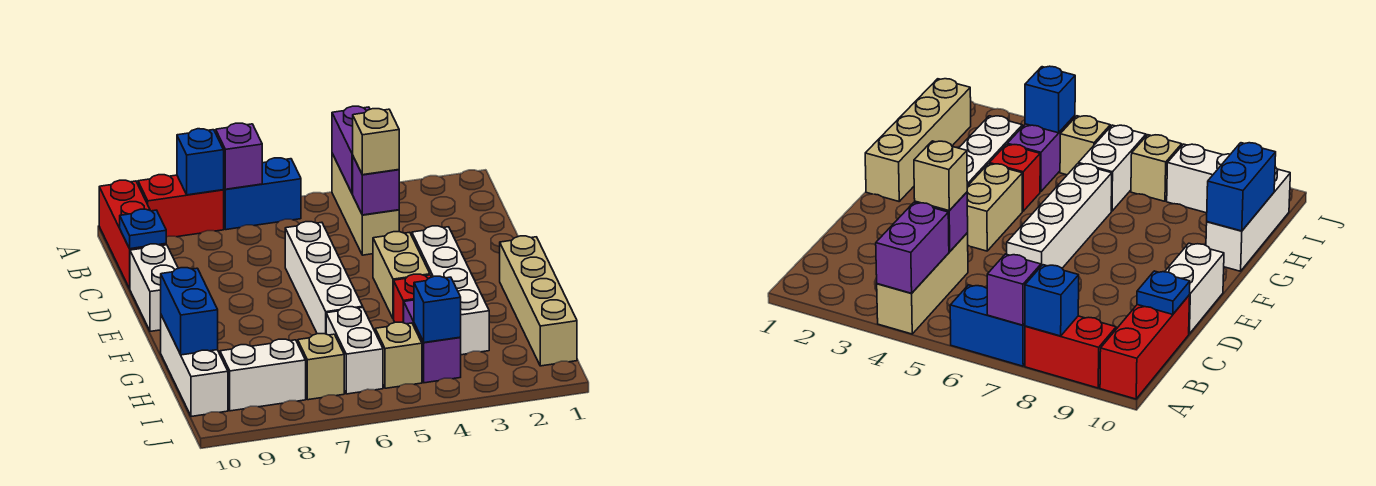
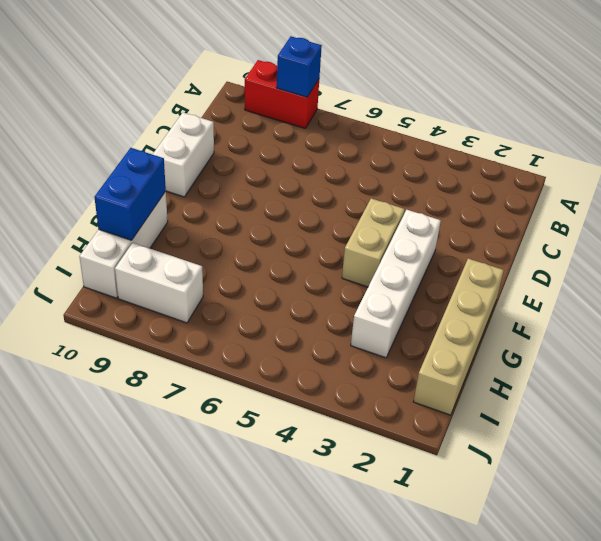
none -> tan 1x3 brick [332,154,399,255]
none -> blue 1x2 brick [224,158,301,230]
none -> red 1x3 brick [99,180,166,289]

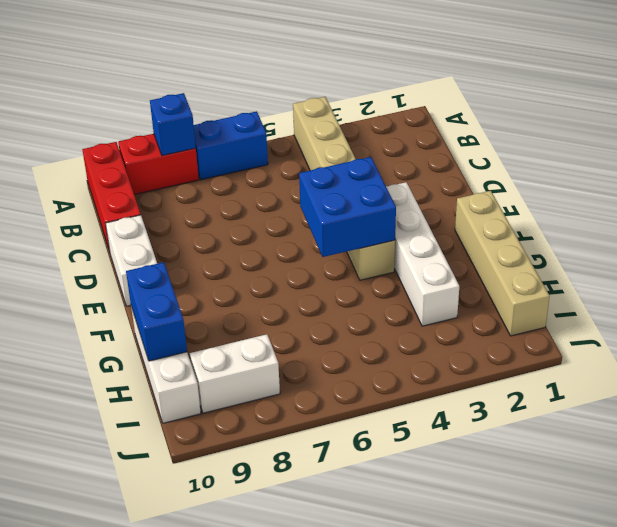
blue 2x2 brick [299,157,396,257] -> none
none -> white 1x4 brick [285,222,363,334]
none -> red 1x1 brick [394,274,431,323]
none -> purple 1x2 brick [404,300,461,383]

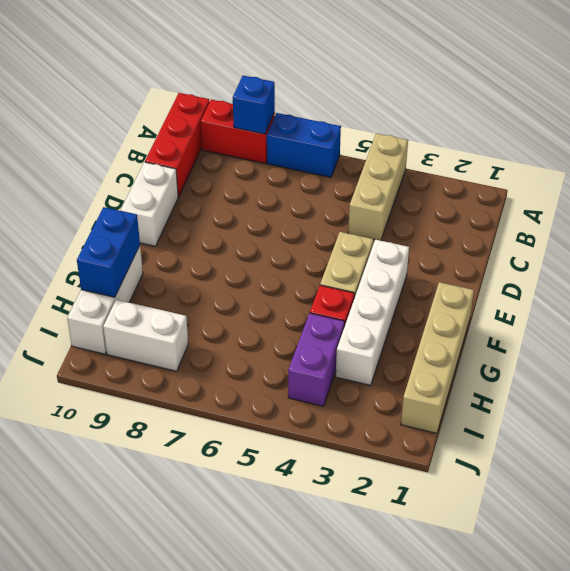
none -> white 1x4 brick [285,222,363,334]
none -> white 1x2 brick [326,307,383,394]
none -> tan 1x1 brick [375,322,422,388]

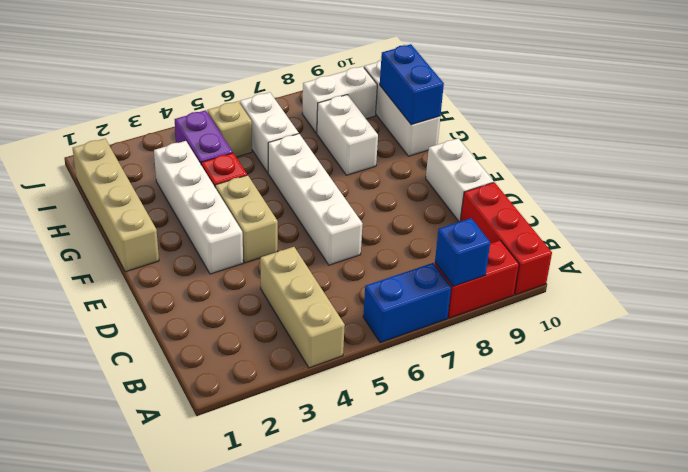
white 1x2 brick [317,95,378,175] -> none
none -> tan 1x1 brick [298,334,344,400]
none -> purple 1x2 brick [332,106,370,194]
none -> purple 1x1 brick [216,123,262,189]

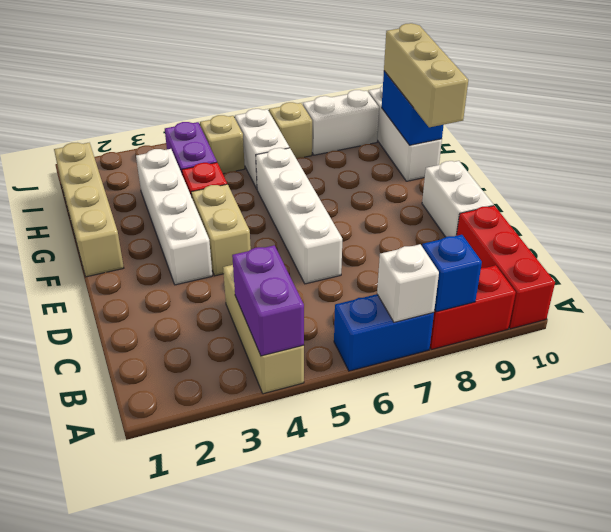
white 1x1 brick [377,244,439,322] -> purple 1x1 brick [216,123,262,189]
tan 1x3 brick [384,23,468,127] -> none
none -> purple 1x1 brick [353,157,399,215]
none -> blue 1x1 plate [120,209,166,249]
none -> blue 1x1 brick [414,276,461,343]

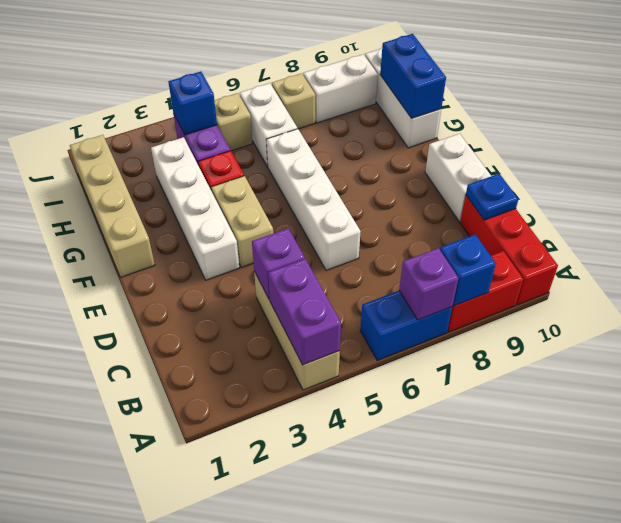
none -> tan 1x1 brick [353,109,399,175]

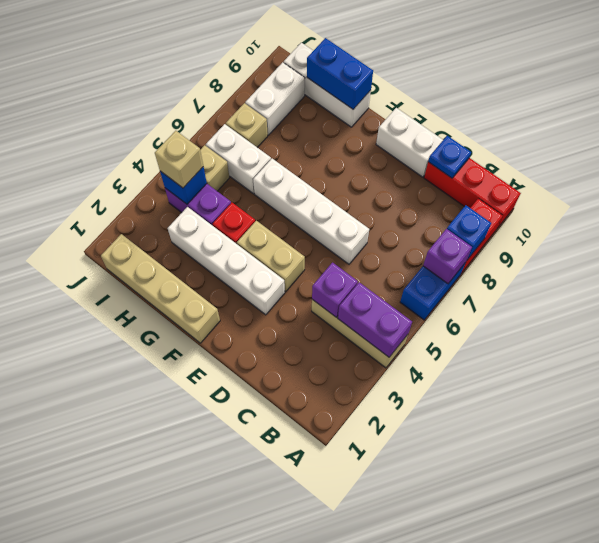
tan 1x1 brick [155,131,203,188] -> tan 1x1 brick moved to [353,109,399,175]

